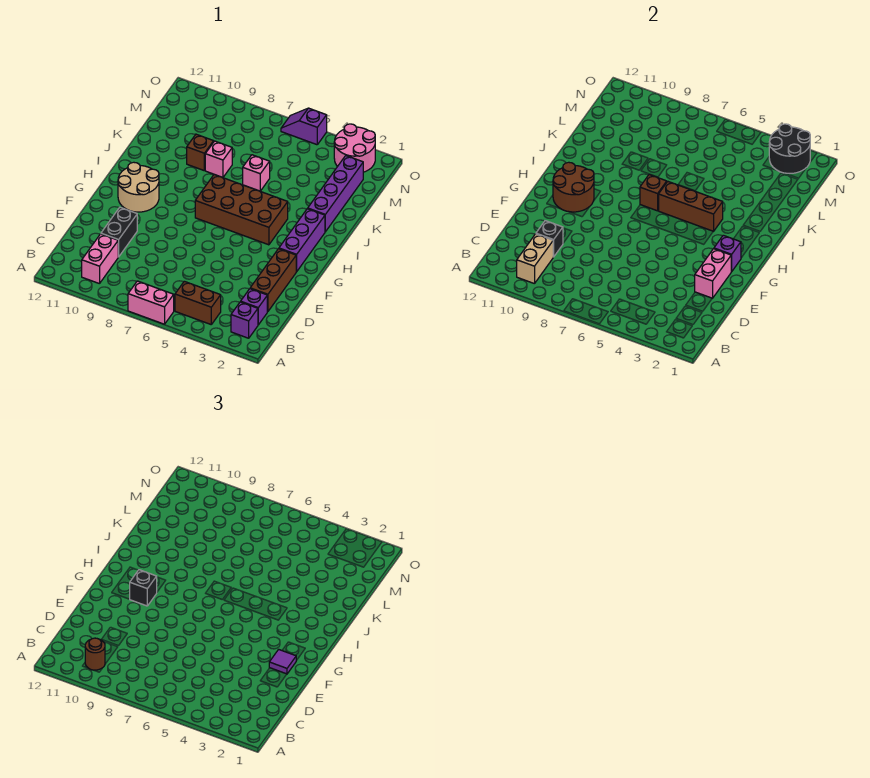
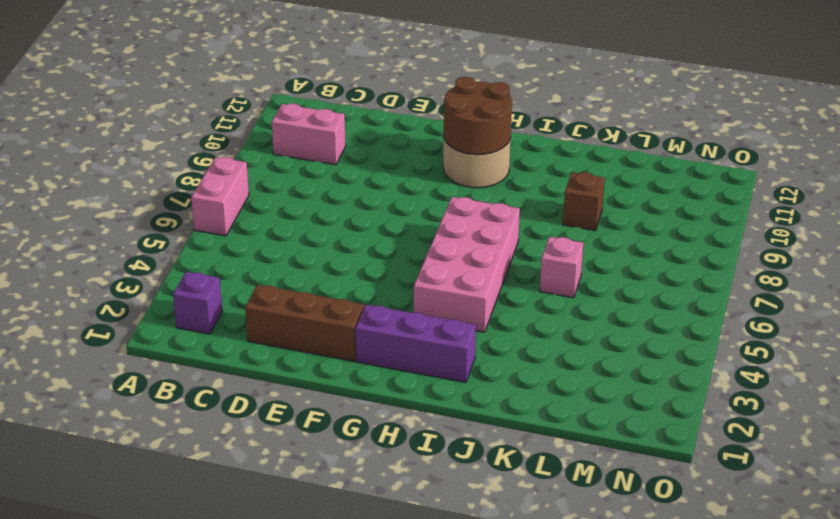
pink 2x4 brick [414,197,520,332] -> brown 2x4 brick [195,175,288,245]
none -> brown 1x2 brick [175,281,221,324]
none -> purple 1x1 brick [241,289,267,325]
none -> black 1x2 brick [101,207,137,257]

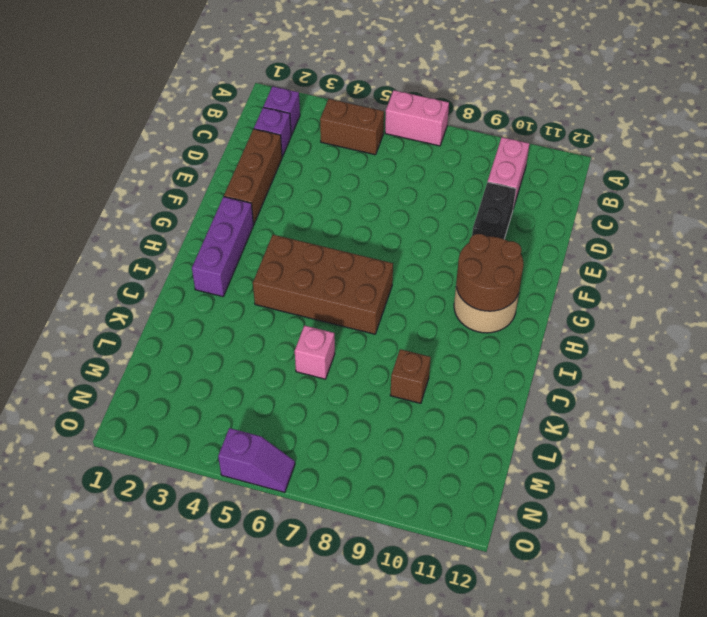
none -> purple 1x4 brick [308,156,363,232]
none -> pink 1x1 brick [205,141,232,178]
none -> pink 2x2 round brick [334,124,375,172]

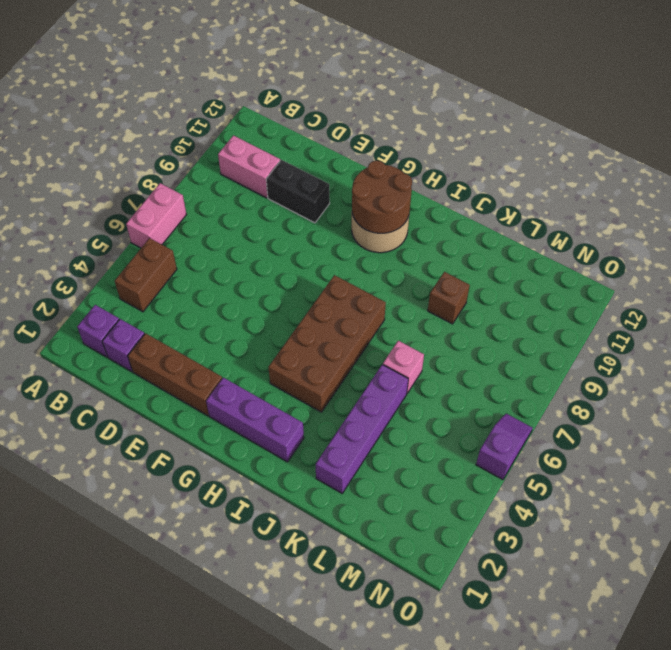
purple 1x4 brick [316,365,408,493] -> purple 1x4 brick turned to [308,156,363,232]
none -> pink 1x1 brick [205,141,232,178]
none -> pink 2x2 round brick [334,124,375,172]
none -> tan 1x2 brick [517,234,553,284]

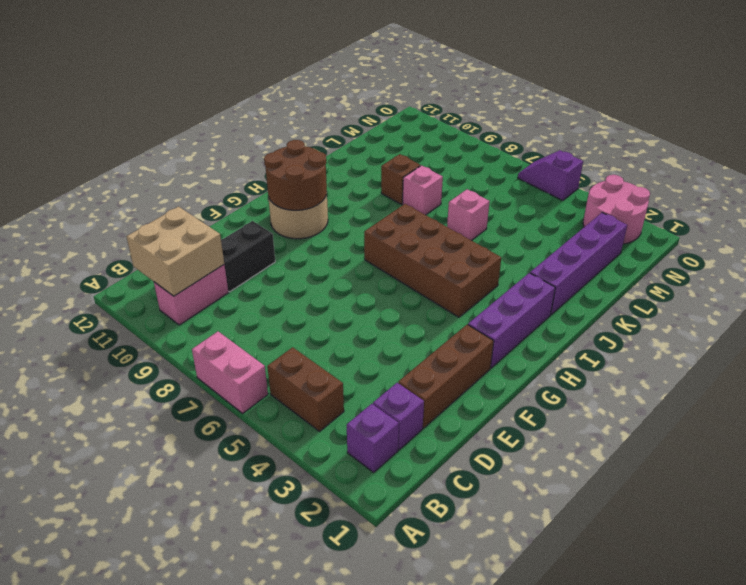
tan 2x2 brick [127,207,224,296] -> tan 1x2 brick [517,234,553,284]
none -> black 1x1 brick [536,221,563,257]
none -> pink 1x2 brick [695,249,731,298]
none -> purple 1x1 brick [714,235,741,272]

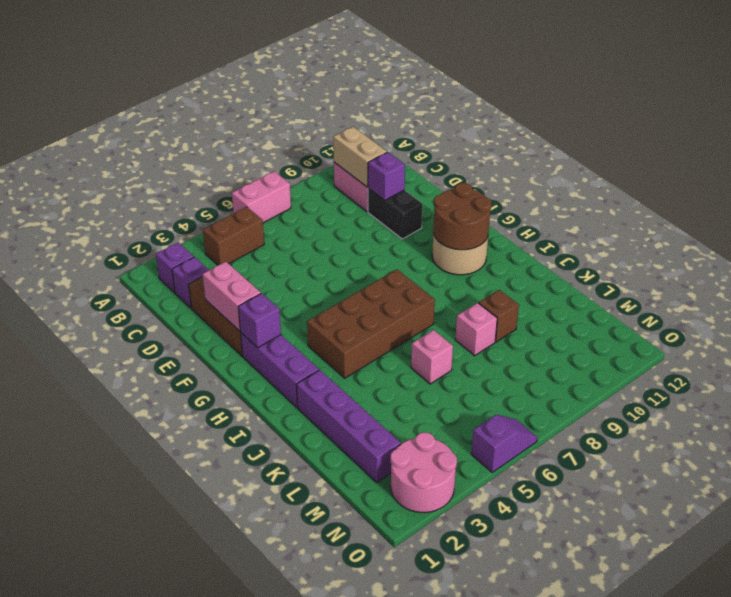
purple 1x1 brick [368,152,405,200] -> black 1x1 brick [536,221,563,257]
none -> brown 1x3 brick [659,182,723,231]
none -> brown 1x1 brick [640,175,667,211]
none -> black 2x2 round brick [769,124,810,173]

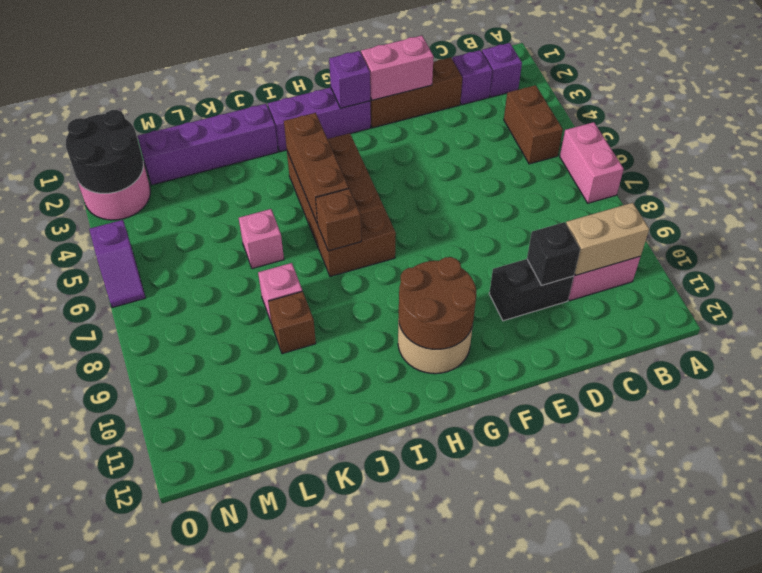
none -> brown 1x1 round brick [85,638,105,670]
none -> purple 1x1 tile [269,649,296,674]
none -> black 1x1 brick [130,570,157,606]

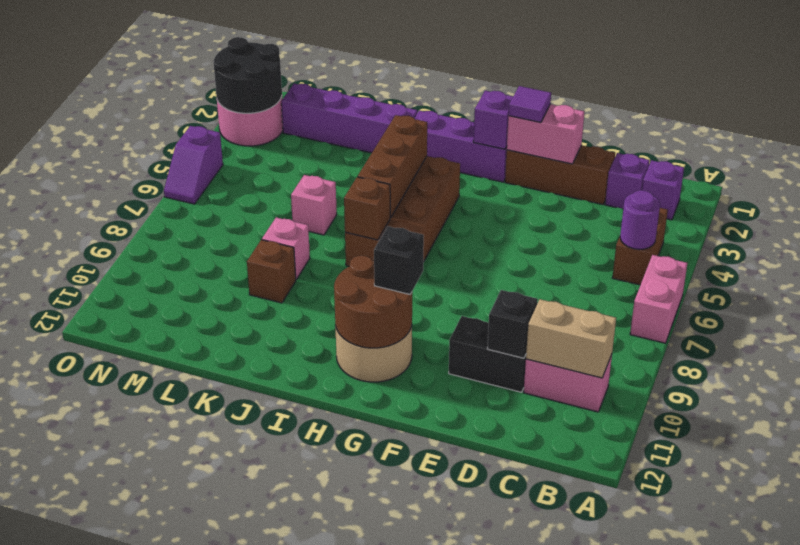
purple 1x1 round brick [620,190,660,250] -> none
none -> brown 1x1 round brick [85,638,105,670]

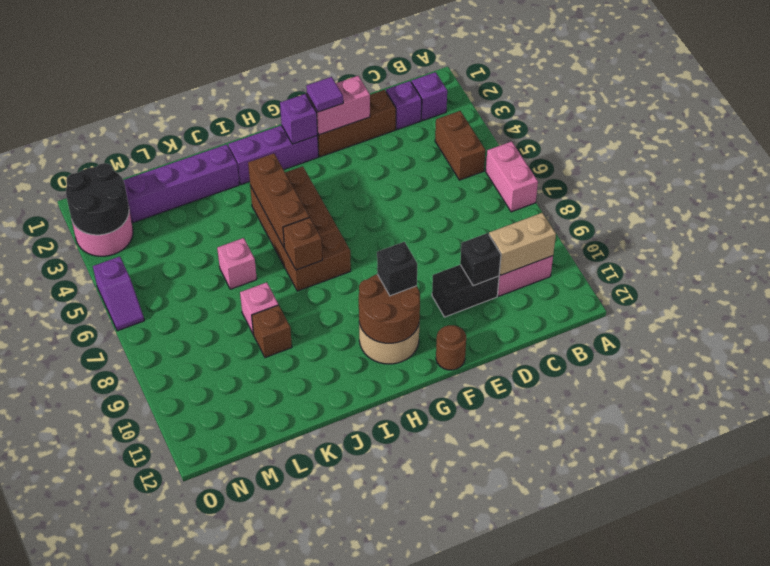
brown 1x1 round brick [436,325,466,370] -> brown 1x1 round brick moved to [85,638,105,670]

